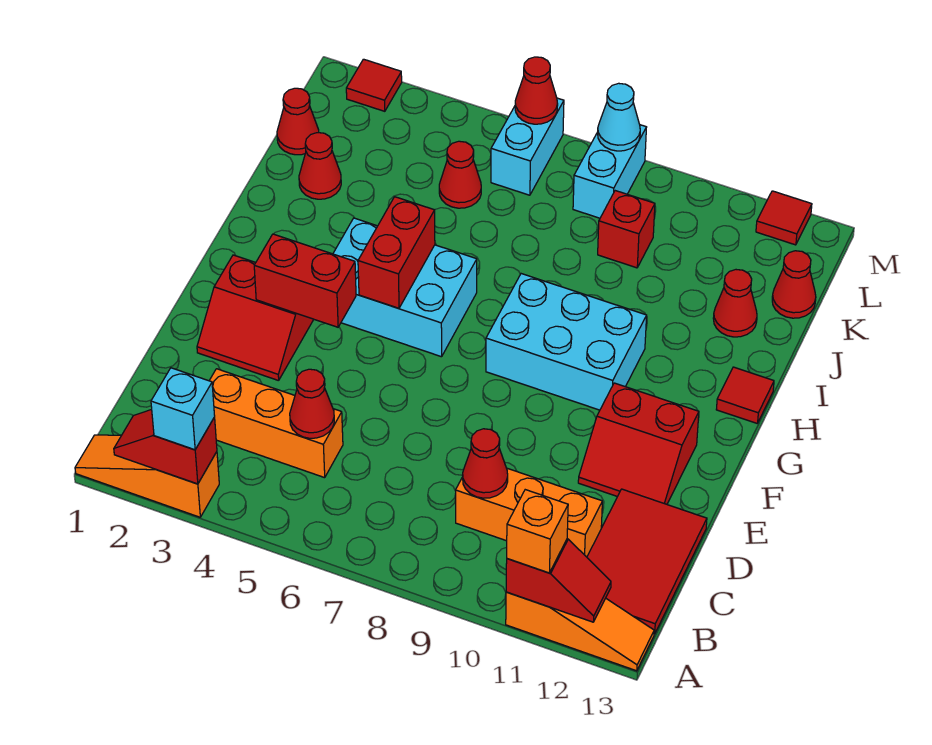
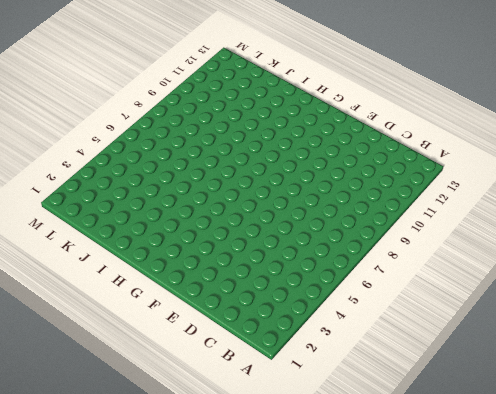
none -> orange 1x3 slope [75,435,219,517]
none -> orange 1x3 slope [506,592,654,671]
none -> red 2x3 tile [587,489,707,634]
none -> orange 1x3 brick [209,369,343,478]

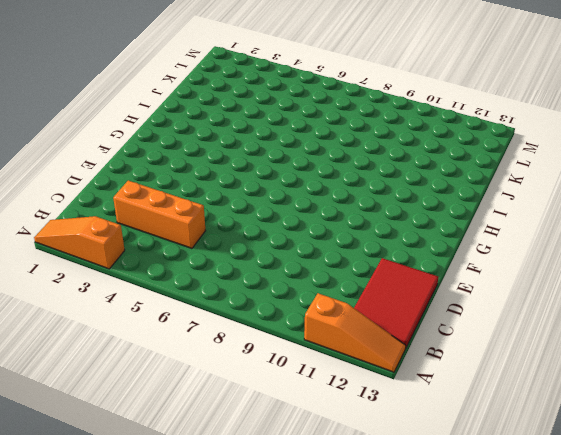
none -> orange 1x3 brick [456,468,602,557]
none -> red 2x2 slope [197,255,314,381]
none -> red 2x2 slope [578,383,699,504]
none -> cyan 2x3 brick [333,218,477,357]

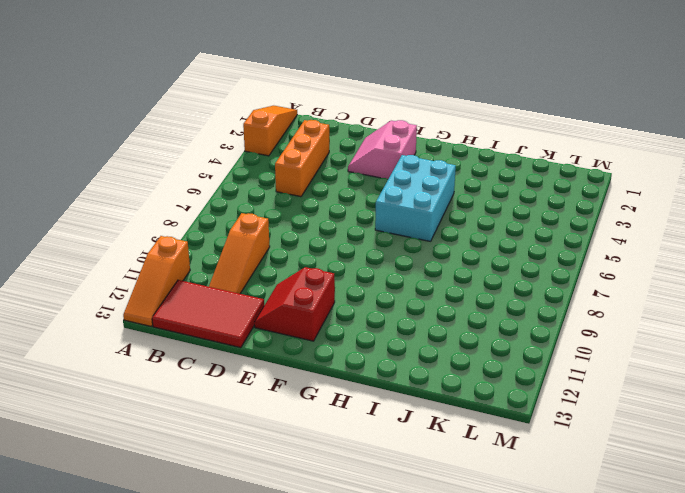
orange 1x3 slope [209,213,270,294] -> orange 1x3 brick [456,468,602,557]
pink 2x2 slope [348,120,417,179] -> red 2x2 slope [197,255,314,381]
none -> cyan 2x3 brick [486,274,647,410]
none -> red 1x1 tile [716,367,774,423]
none -> red 1x1 cone [299,133,341,199]
none -> red 1x1 cone [713,270,757,337]

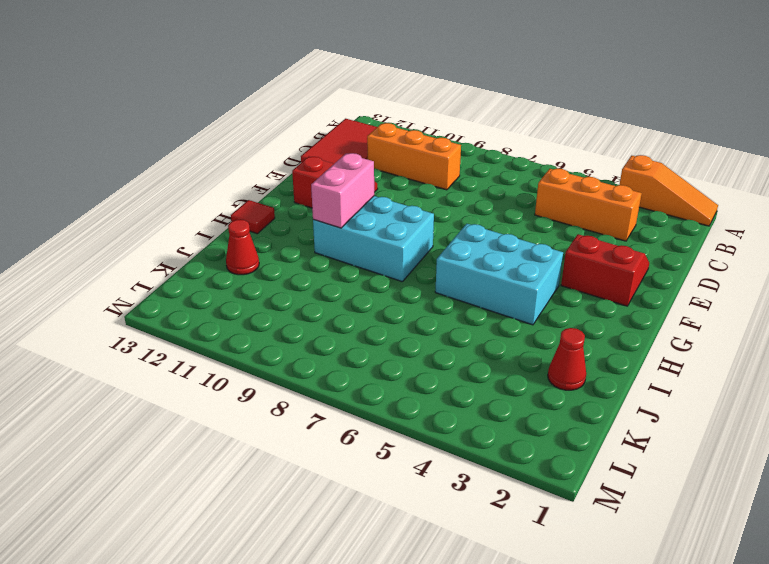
pink 1x2 brick [311,153,374,228] -> none
none -> orange 1x3 slope [506,592,654,671]
none -> red 1x1 cone [277,88,319,155]
none -> red 1x1 cone [439,141,481,208]
none -> red 1x1 brick [598,191,655,268]

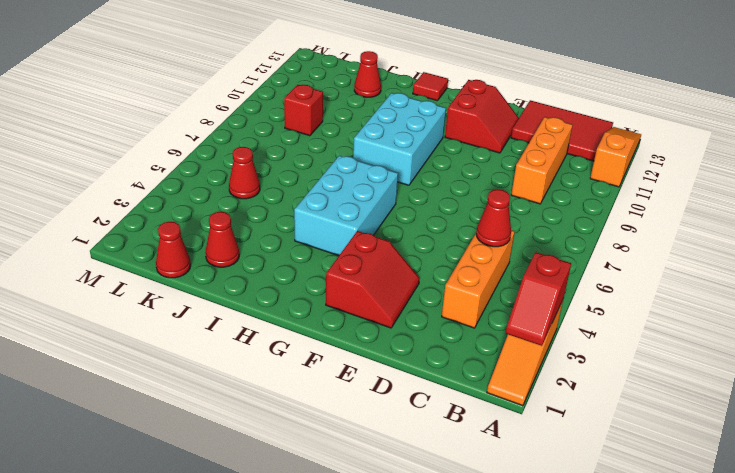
none -> red 1x1 cone [772,251,816,318]
none -> cyan 1x2 brick [491,98,564,195]
none -> cyan 1x2 brick [573,125,647,218]
none -> red 1x1 tile [346,59,402,111]

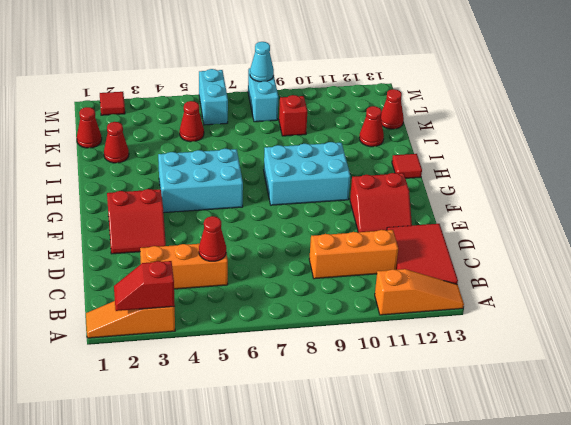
none -> red 1x1 tile [756,191,812,245]
none -> red 1x2 slope [506,539,611,622]
none -> red 1x1 cone [463,429,508,498]
none -> red 1x2 brick [254,234,356,327]

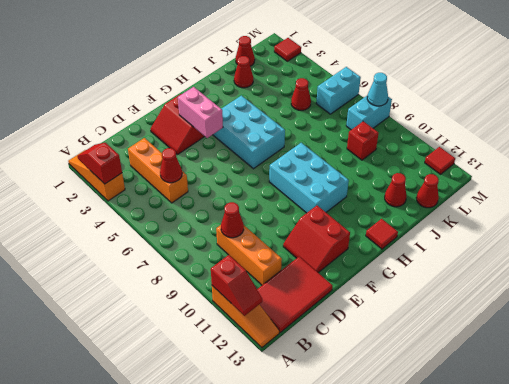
pink 1x2 brick [178,87,223,138] -> red 1x2 brick [254,234,356,327]
none -> red 1x2 brick [358,197,435,308]
none -> red 1x1 cone [515,57,558,124]
none -> cyan 1x1 brick [151,368,215,450]
none -> orange 1x1 brick [507,490,568,573]

